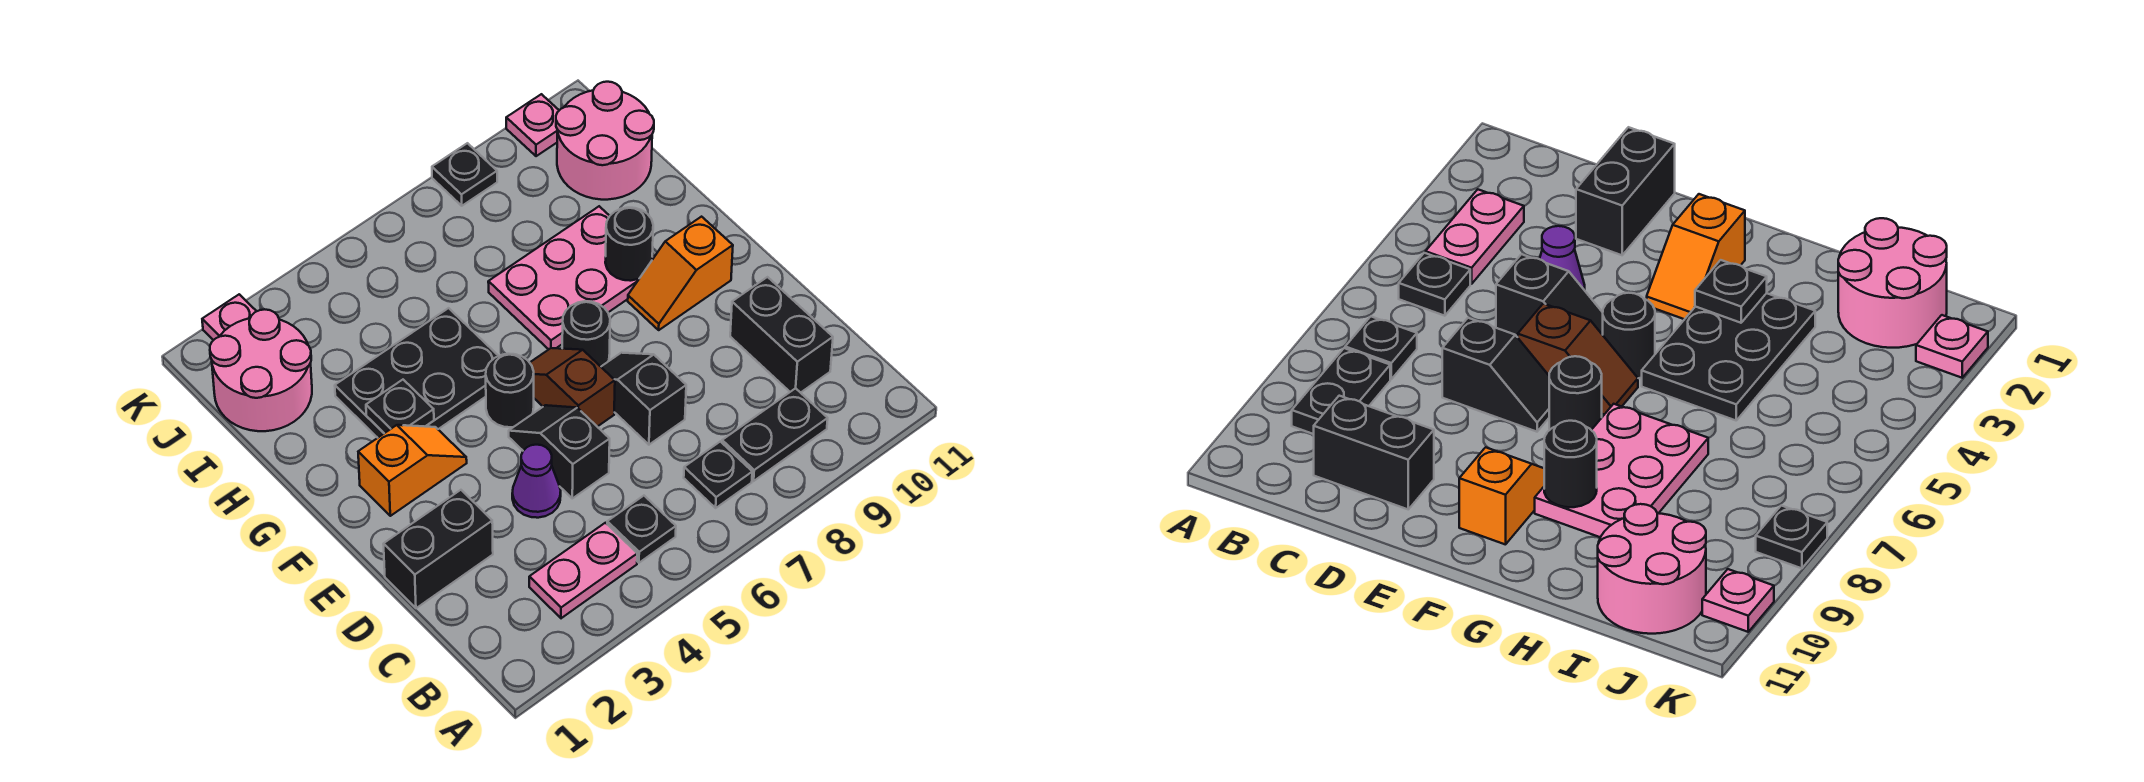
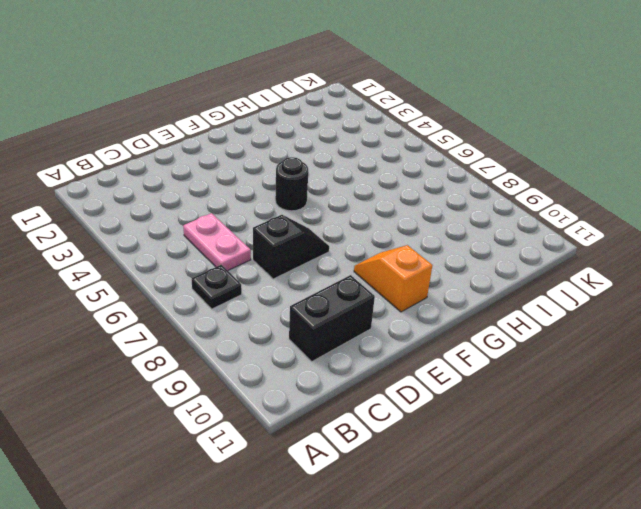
pink 1x2 plate [183,213,251,270] -> pink 1x2 plate moved to [529,523,637,618]
none -> black 1x1 plate [607,496,676,563]
none -> black 1x2 plate [722,388,828,481]
none -> black 1x2 brick [383,490,493,608]

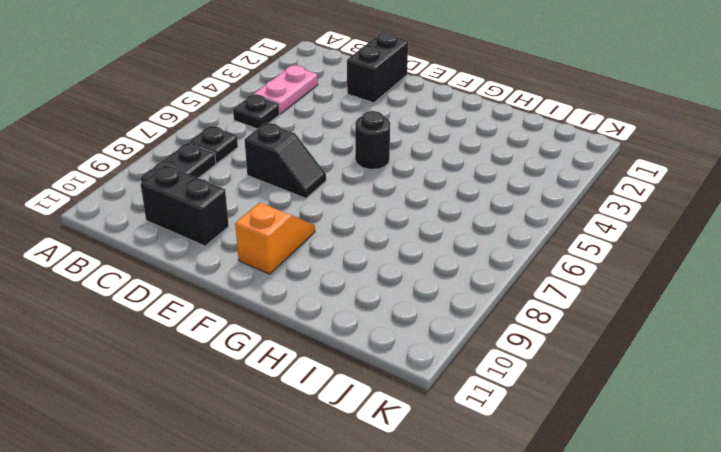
none -> purple 1x1 cone [512,445,561,518]
none -> black 1x2 slope [509,405,610,498]
none -> brown 1x2 slope [530,348,615,427]

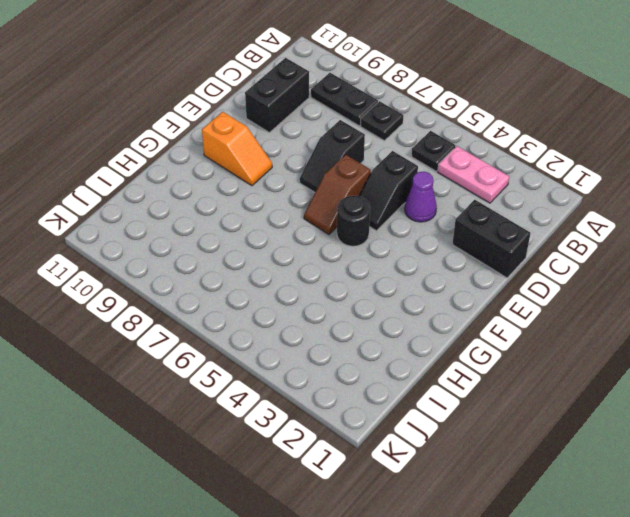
none -> orange 1x2 slope [358,425,467,516]
none -> black 1x1 round brick [562,301,610,366]
none -> black 2x3 plate [335,308,498,438]

